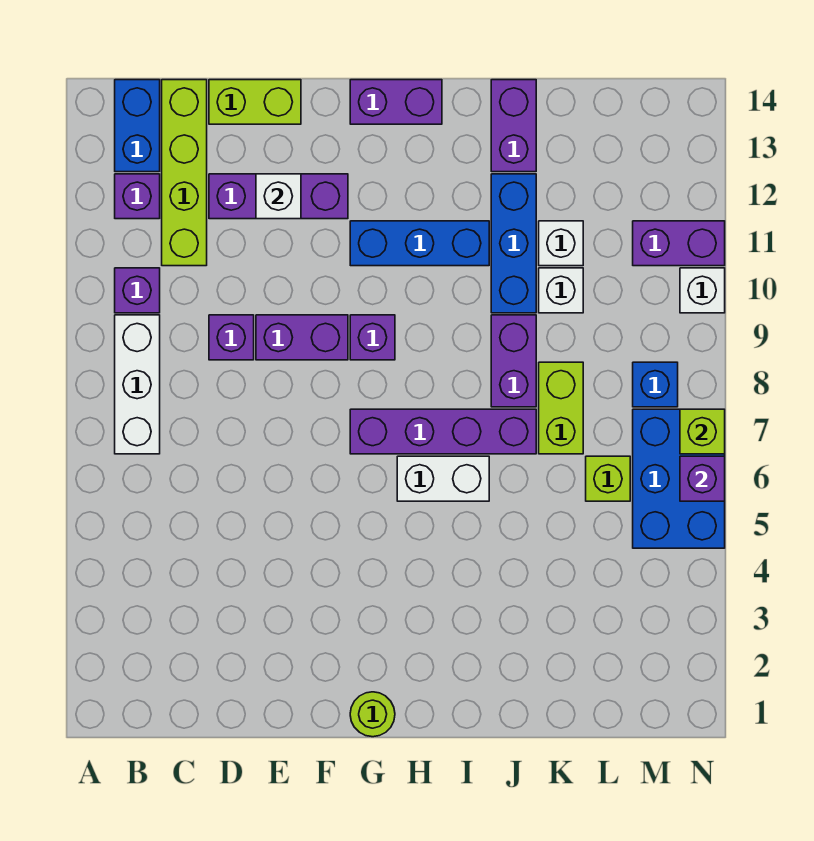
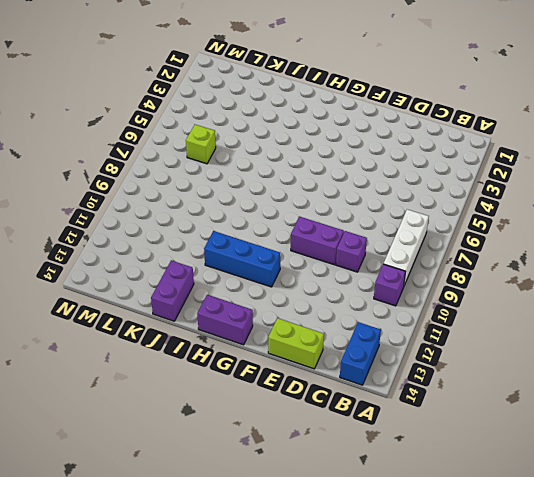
none -> purple 1x1 brick [115,174,160,219]
none -> lime 1x4 brick [162,80,207,266]
none -> purple 1x3 brick [209,174,348,219]

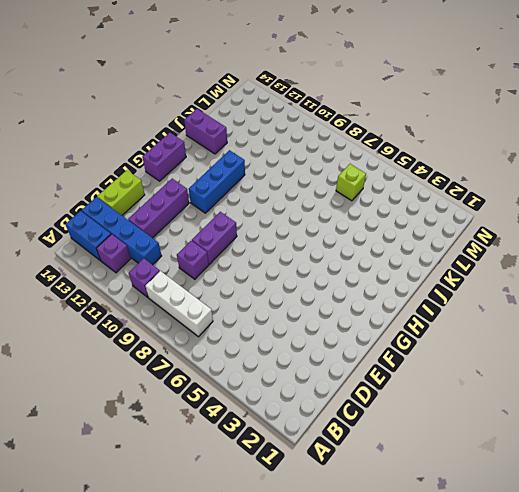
blue 1x4 brick [82,197,162,265] -> lime 1x4 brick [162,80,207,266]
none -> lime 1x1 round brick [350,692,395,737]
none -> purple 1x4 brick [350,409,536,454]
none -> purple 1x1 brick [350,315,395,360]

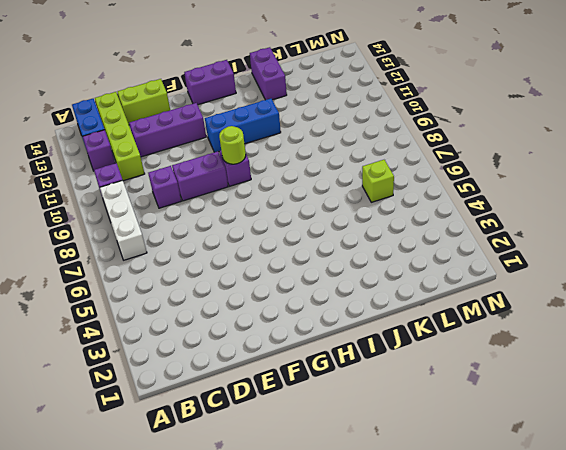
lime 1x1 round brick [219,126,246,164] -> lime 1x1 round brick moved to [350,692,395,737]
none -> purple 1x4 brick [350,409,536,454]
none -> white 1x2 brick [397,456,489,501]
none -> purple 1x2 brick [491,315,536,407]

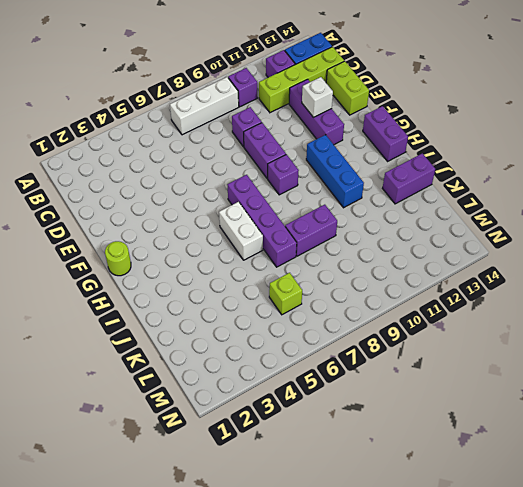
none -> blue 1x3 brick [491,174,536,313]
none -> lime 1x2 brick [539,362,583,454]
none -> white 1x1 brick [539,268,583,313]

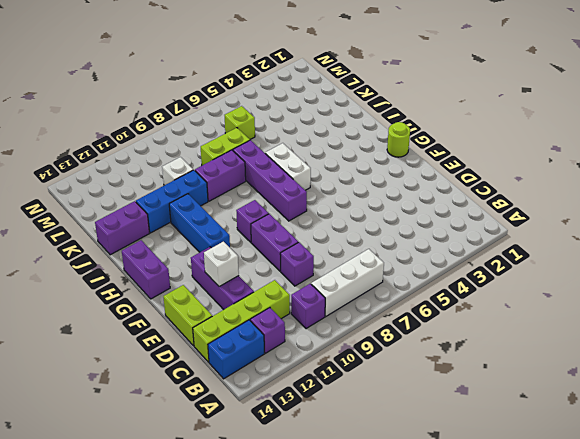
none -> white 1x1 brick [539,221,583,266]
none -> blue 2x3 brick [633,409,725,548]
none -> blue 1x1 brick [633,362,678,407]

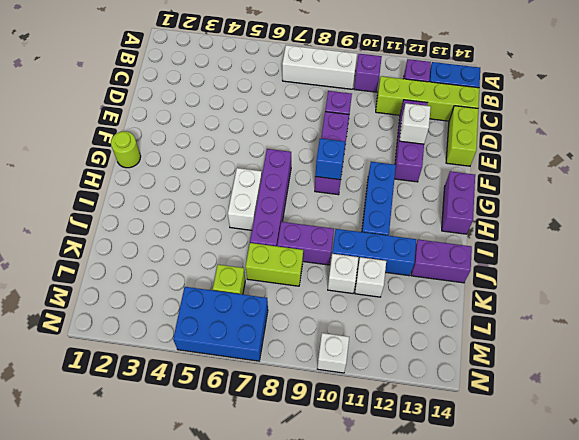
blue 1x1 brick [315,139,345,180] -> blue 1x1 brick moved to [633,362,678,407]
none -> purple 1x2 brick [633,221,725,266]
none -> purple 1x1 brick [680,456,725,501]
none -> lime 1x1 brick [680,409,725,454]

